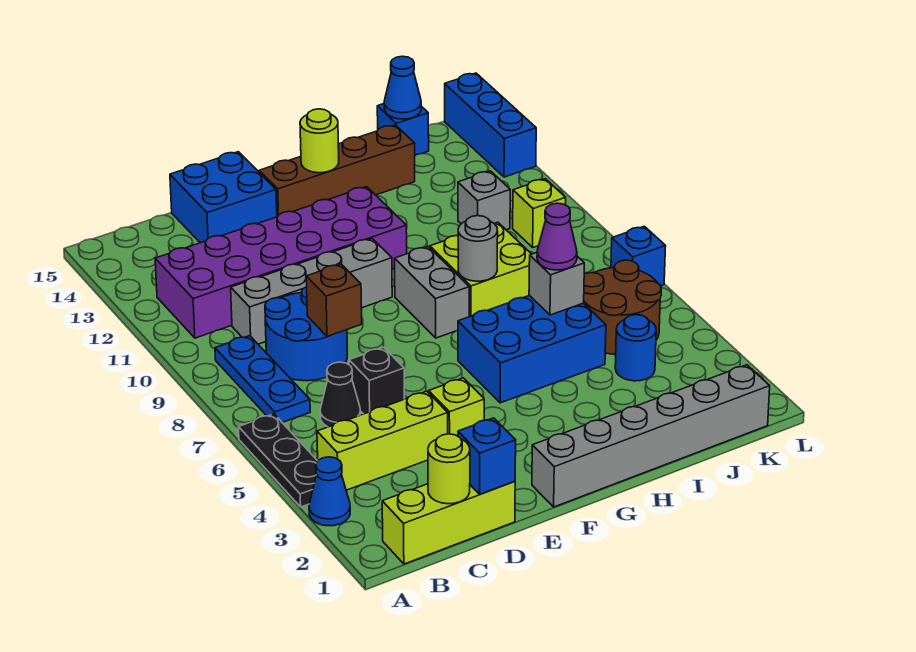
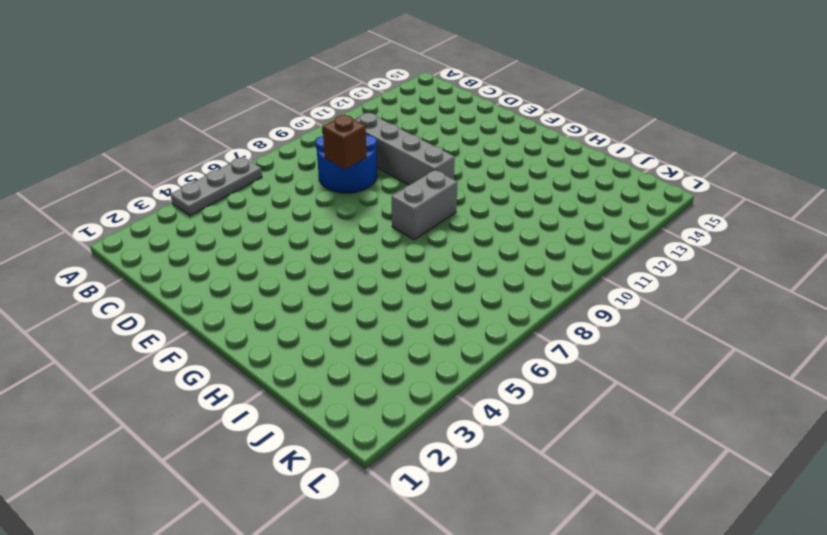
grey 1x3 plate [170,157,262,216] -> black 1x3 plate [239,414,317,507]
none -> blue 1x1 cone [309,457,350,526]
none -> lime 1x3 brick [382,481,515,564]
none -> lime 1x3 brick [317,391,448,490]
none -> blue 1x3 plate [215,336,310,422]

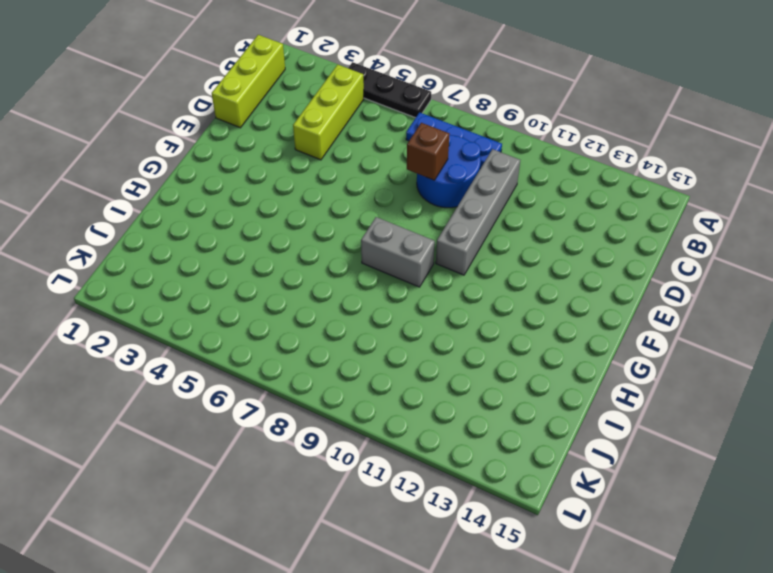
none -> blue 1x1 cone [309,457,350,526]
none -> purple 2x6 brick [155,187,407,338]
none -> black 1x1 cone [320,362,360,427]
none -> black 1x1 brick [349,347,404,414]

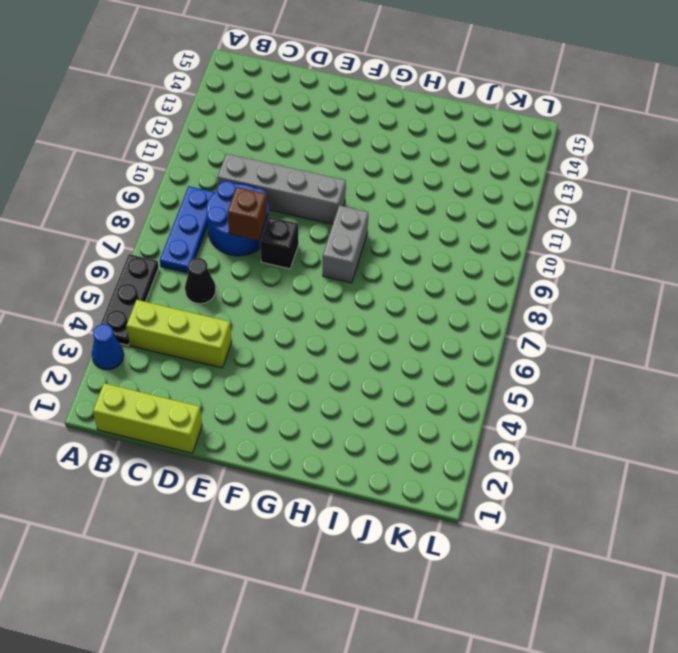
black 1x1 brick [260,217,299,269] -> black 1x1 brick moved to [349,347,404,414]
none -> purple 2x6 brick [155,187,407,338]
none -> blue 2x2 brick [170,152,277,243]
none -> lime 1x1 brick [429,378,484,436]
none -> grey 1x6 brick [532,365,770,507]

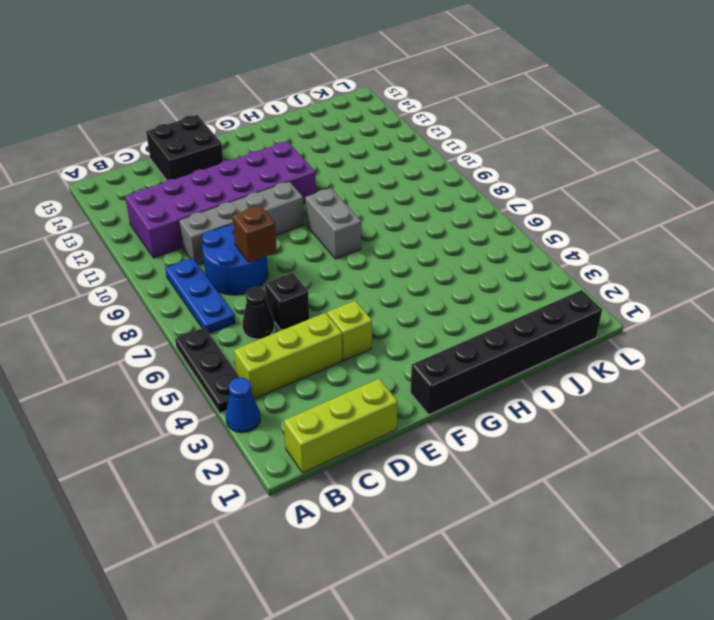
black 2x2 brick [146,115,223,180] -> blue 2x2 brick [170,152,277,243]
black 1x6 brick [410,290,602,415] -> grey 1x6 brick [532,365,770,507]
none -> brown 1x4 brick [259,125,415,217]
none -> blue 2x3 brick [458,295,606,403]
none -> lime 2x2 brick [430,222,531,317]
none -> blue 1x1 round brick [615,315,656,381]

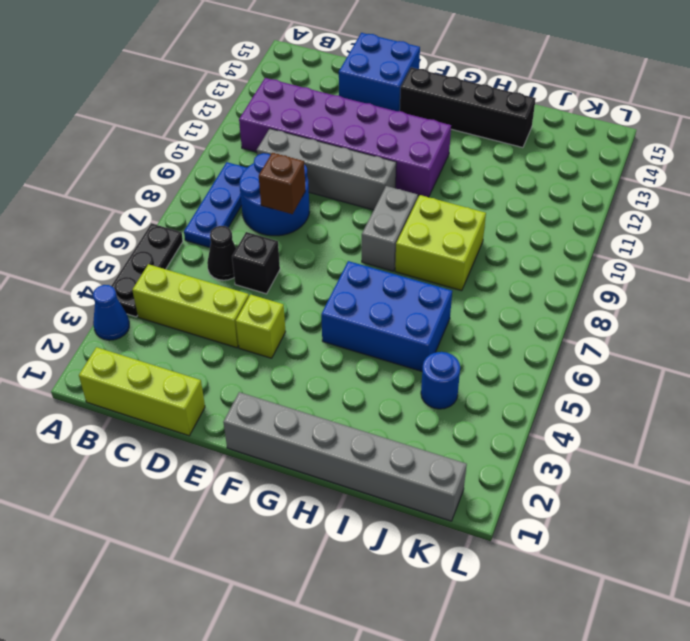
black 1x4 brick [400,67,536,148] -> brown 1x4 brick [259,125,415,217]
none -> brown 2x2 round brick [584,260,661,355]
none -> grey 1x1 brick [458,171,510,230]
none -> blue 1x1 brick [377,104,429,155]
none -> lime 1x1 brick [513,179,566,247]

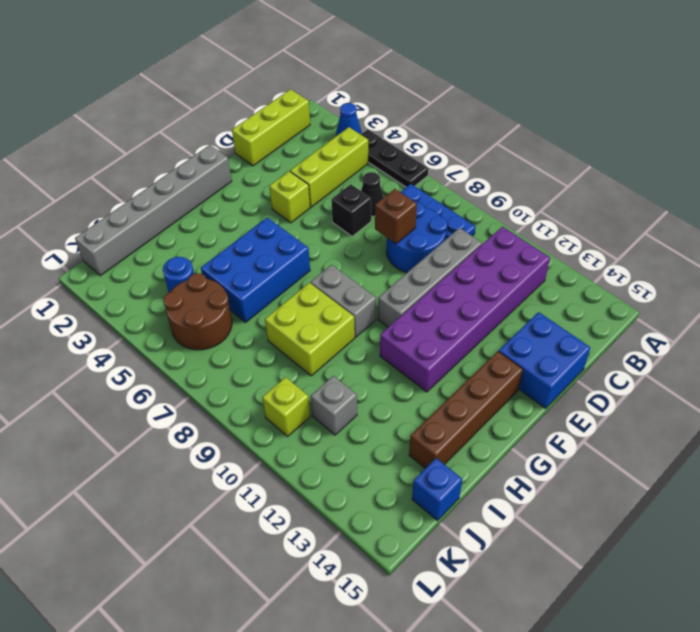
none -> blue 1x1 brick [611,226,666,286]
none -> blue 1x3 brick [445,73,536,177]
none -> lime 1x1 round brick [428,434,470,504]
none -> blue 1x1 brick [458,418,516,494]

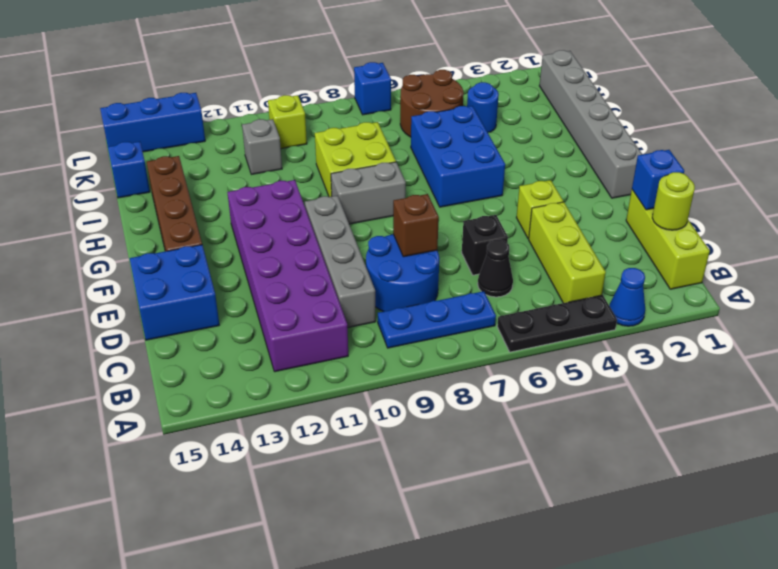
none -> lime 1x1 round brick [300,109,339,173]
none -> grey 1x1 round brick [458,216,498,281]
none -> grey 1x1 brick [529,253,584,315]
none -> blue 1x1 cone [384,56,421,119]

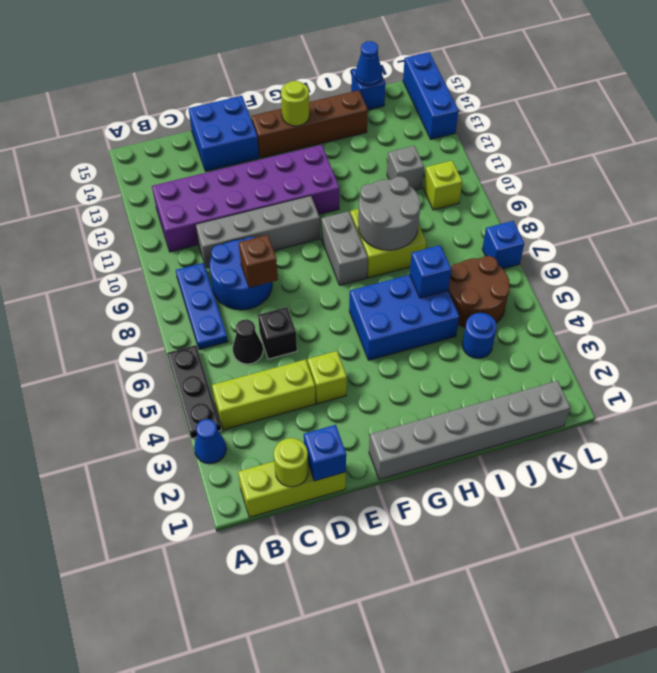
grey 2x2 round brick [358,177,420,250] -> grey 1x1 round brick [458,216,498,281]
blue 1x1 brick [410,245,451,298] -> grey 1x1 brick [529,253,584,315]
none -> purple 1x1 cone [537,203,577,270]

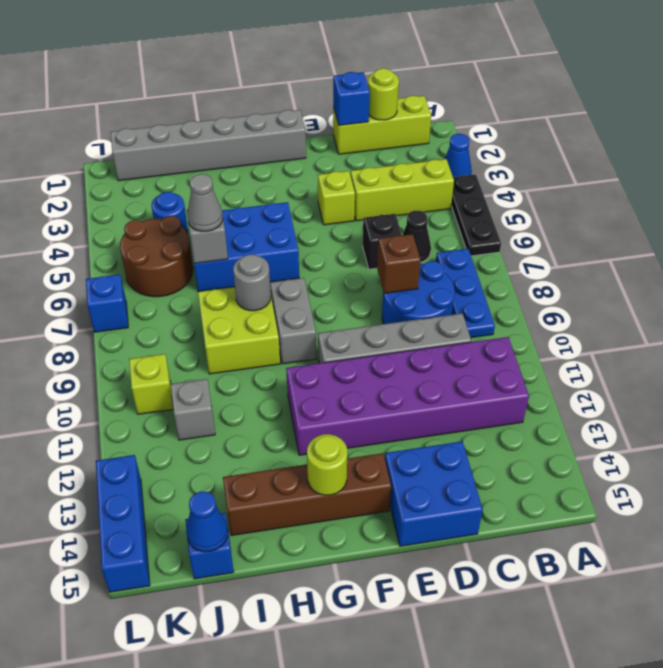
grey 1x1 cone [187,174,223,232] -> purple 1x1 cone [537,203,577,270]

